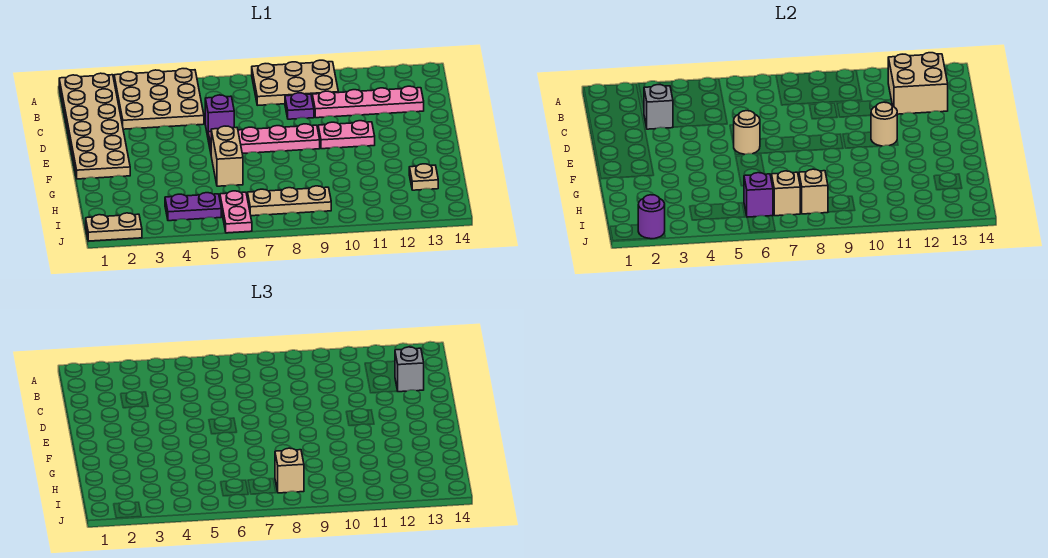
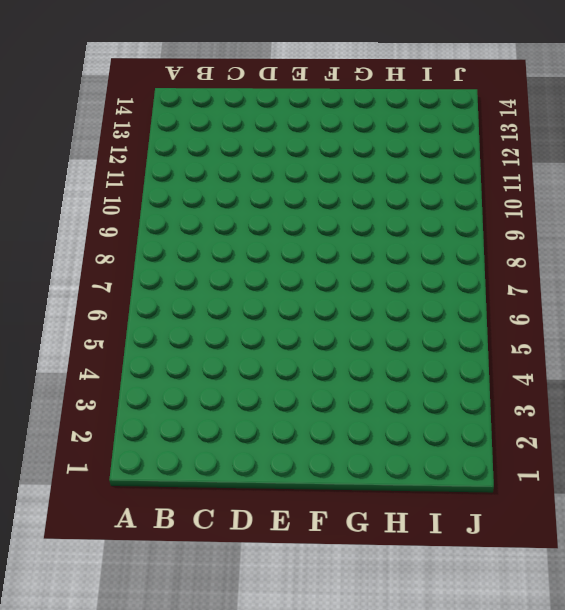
none -> tan 2x6 plate [59,73,130,179]
none -> tan 3x3 plate [114,69,204,129]
none -> tan 2x3 plate [252,60,338,105]

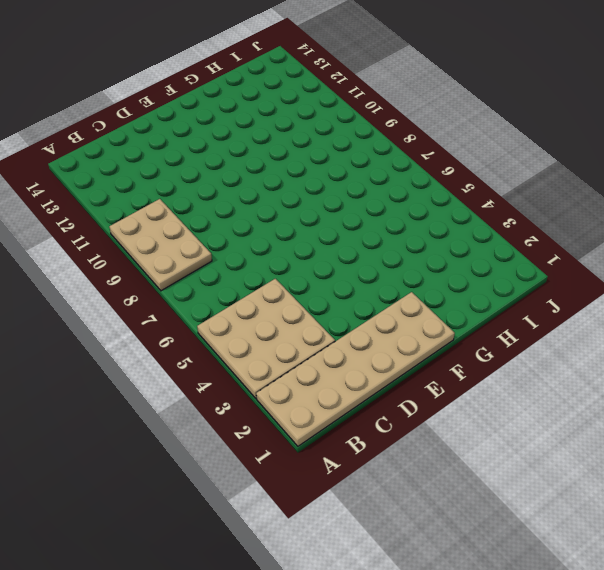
none -> purple 1x1 plate [285,93,314,119]
none -> pink 1x4 plate [312,86,424,118]
none -> purple 1x1 brick [205,95,234,136]

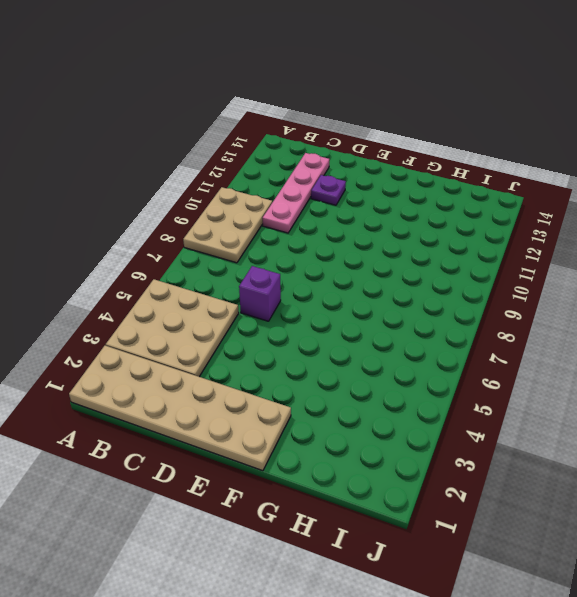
purple 1x1 plate [311,175,346,205] -> purple 1x1 plate moved to [285,93,314,119]
none -> pink 1x4 plate [208,124,320,153]
none -> pink 1x2 plate [318,121,375,149]
none -> tan 1x2 brick [211,126,243,186]

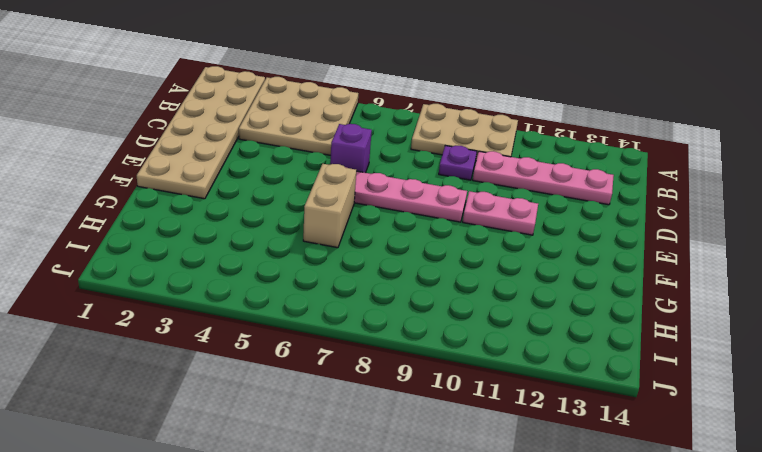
none -> tan 1x1 plate [409,164,438,190]
none -> purple 1x2 plate [165,193,221,221]
none -> pink 1x2 plate [220,191,252,233]

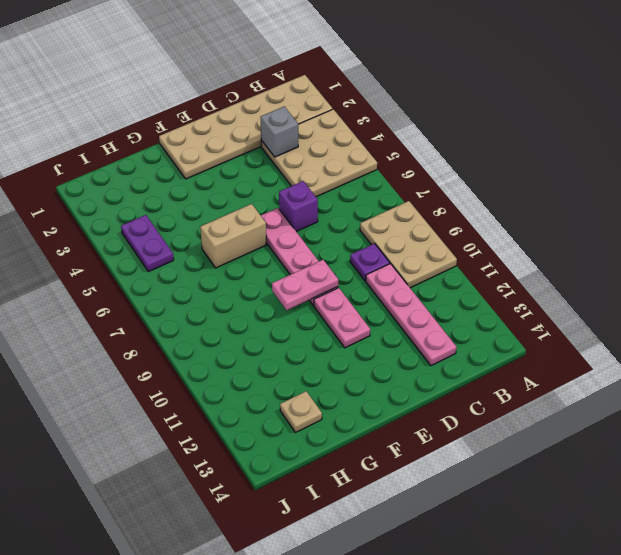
pink 1x2 plate [272,260,338,310] -> pink 1x2 plate moved to [220,191,252,233]
none -> tan 1x3 plate [248,186,331,216]
none -> tan 1x2 plate [86,213,142,241]
none -> tan 2x2 brick [888,53,948,114]

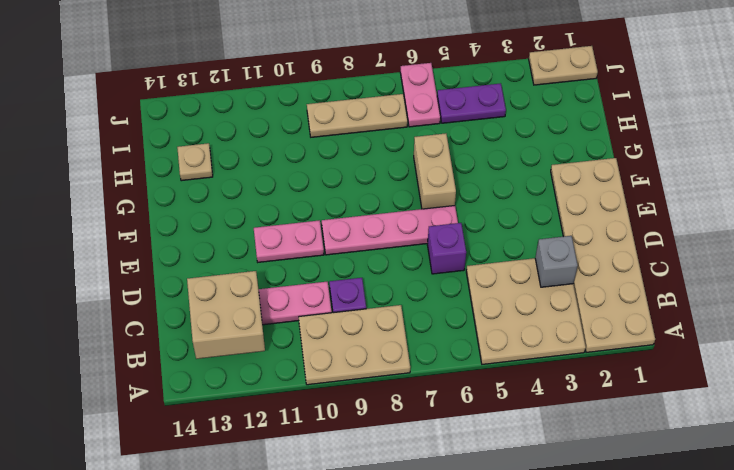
none -> tan 1x1 round brick [733,111,760,154]
none -> tan 1x1 round brick [871,102,897,146]
none -> purple 1x1 brick [744,173,773,217]

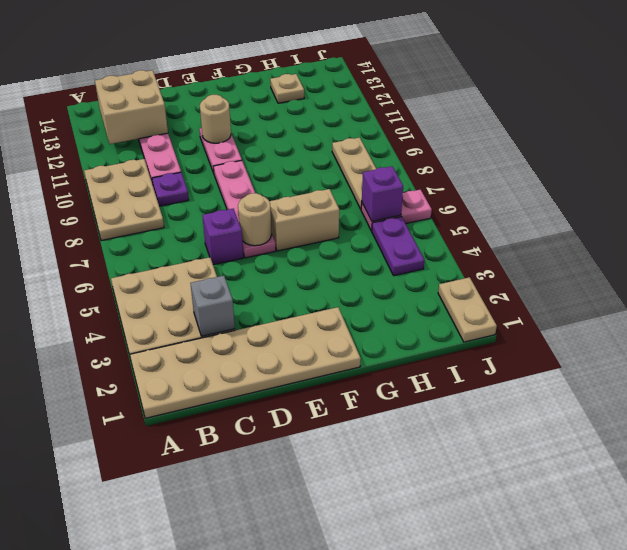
none -> tan 1x1 brick [772,171,800,216]
none -> tan 1x1 brick [799,169,828,214]
none -> purple 1x1 round brick [638,195,665,239]

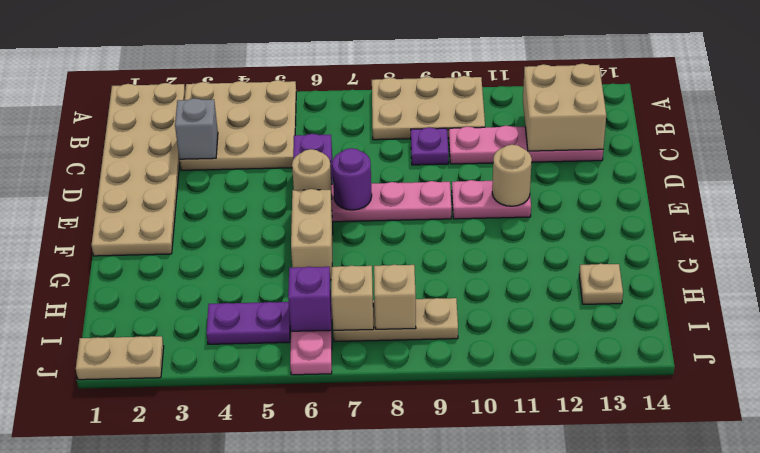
purple 1x1 round brick [332,148,372,210] -> purple 1x1 round brick moved to [638,195,665,239]
none -> grey 1x1 brick [395,347,424,392]
none -> tan 1x1 brick [275,448,304,493]

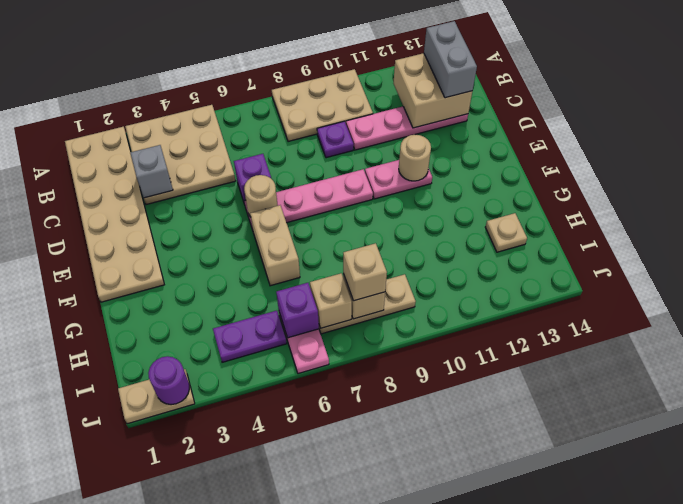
grey 1x2 brick [424,21,477,98] -> grey 1x1 brick [395,347,424,392]

